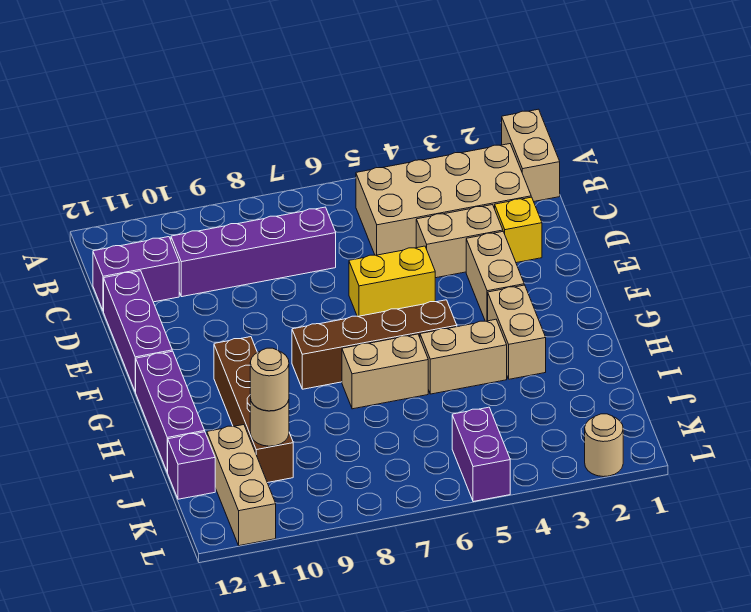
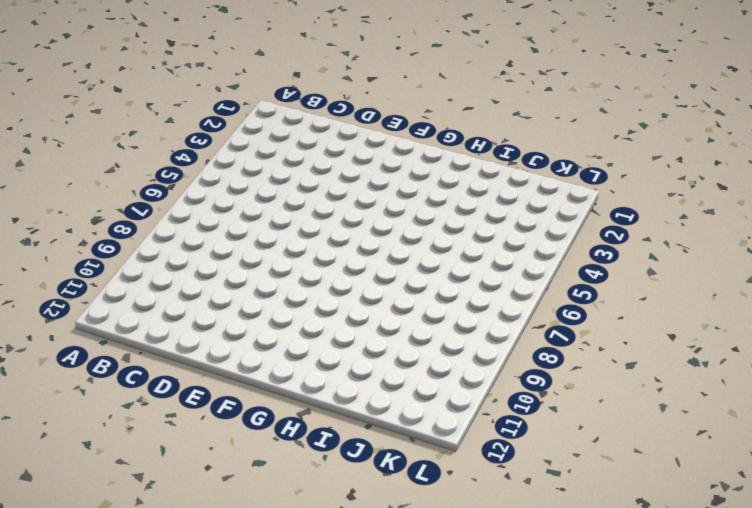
none -> tan 1x2 brick [502,109,560,201]
none -> tan 2x4 brick [356,144,531,255]
none -> purple 1x4 brick [171,207,336,297]

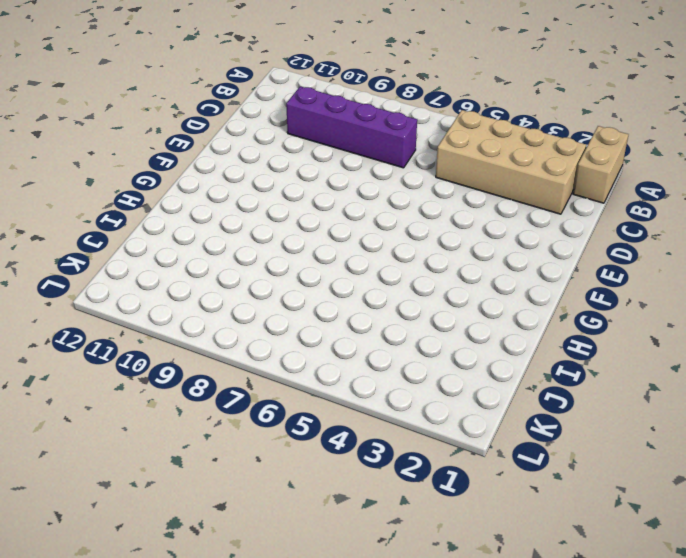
none -> purple 1x2 brick [93,237,179,311]
none -> yellow 1x1 brick [495,197,542,263]
none -> tan 1x2 brick [416,205,503,278]

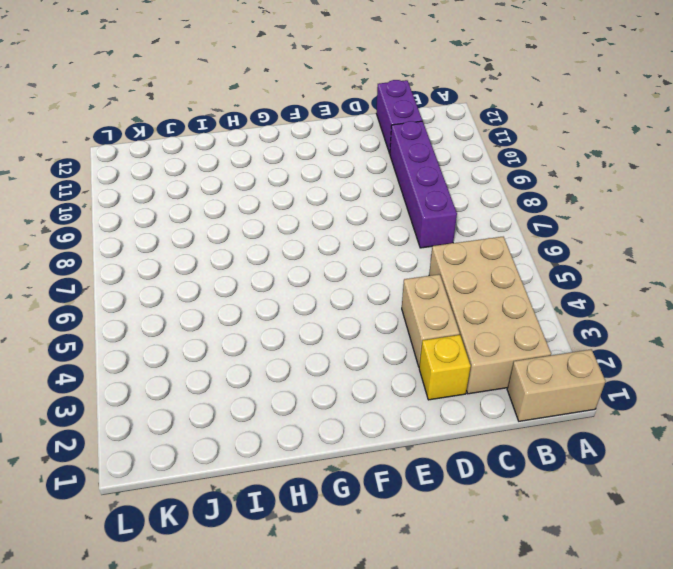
none -> purple 1x3 brick [104,271,172,392]
none -> tan 1x2 brick [466,232,524,321]
none -> yellow 1x2 brick [349,246,435,316]

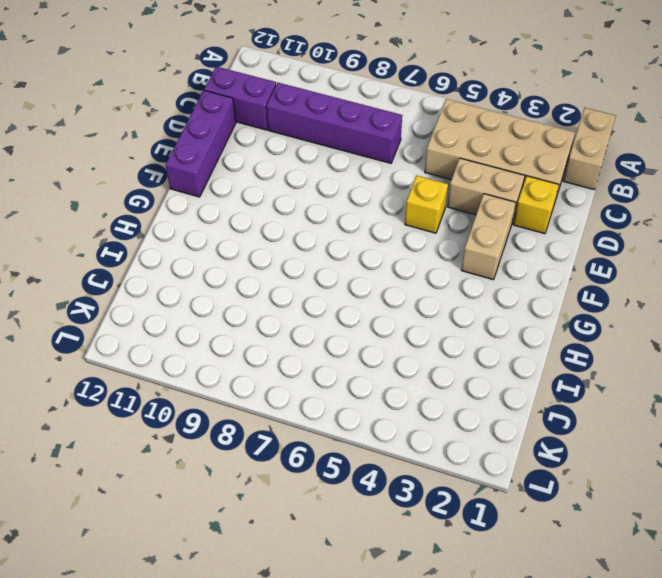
yellow 1x1 brick [405,176,448,233] -> yellow 1x2 brick [349,246,435,316]
none -> tan 1x2 brick [488,285,546,379]
none -> brown 1x4 brick [292,300,457,389]
none -> brown 1x4 brick [214,337,293,483]

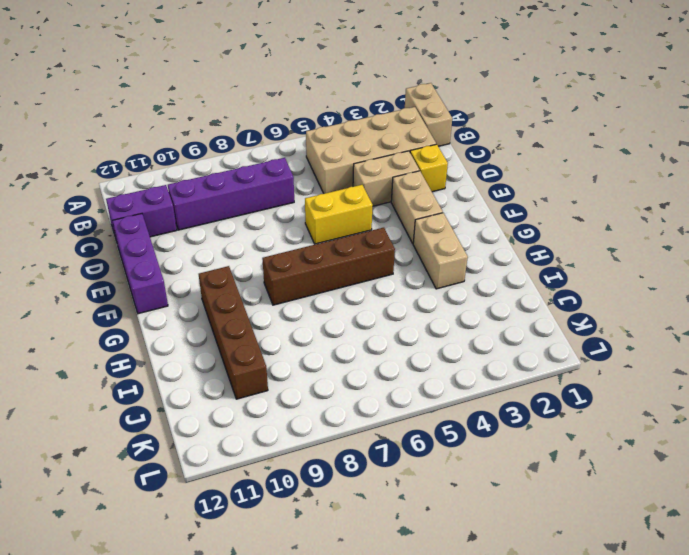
none -> purple 1x3 brick [136,351,205,472]
none -> tan 1x2 brick [420,319,507,394]
none -> tan 1x2 brick [342,334,428,409]

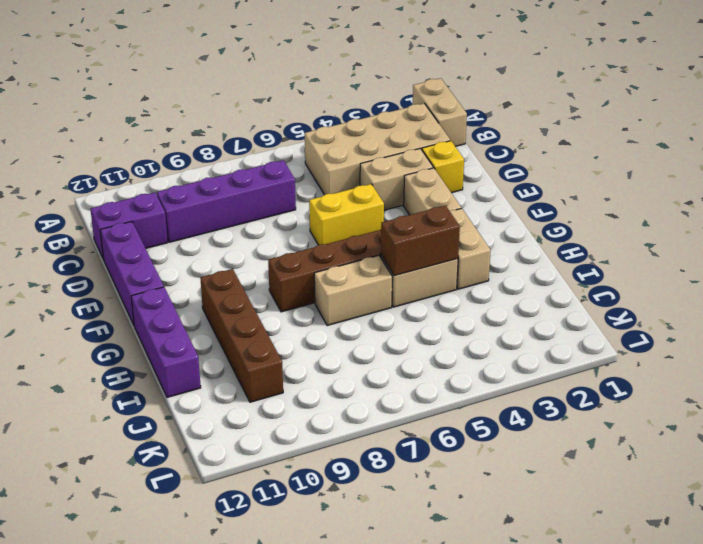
brown 1x2 brick [381,206,460,276] -> none
none -> tan 1x3 brick [207,425,276,546]
none -> purple 1x1 brick [167,432,215,499]
none -> purple 1x2 brick [452,407,510,502]

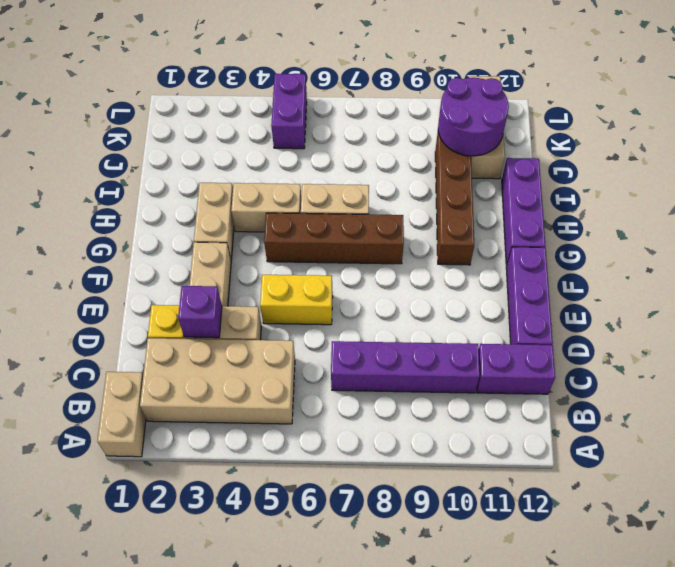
purple 1x1 brick [178,286,222,338] -> purple 1x1 brick moved to [167,432,215,499]
purple 2x2 round brick [438,78,509,156] -> tan 1x1 round brick [250,398,289,446]
none -> tan 1x1 round brick [585,414,623,477]
none -> tan 1x1 round brick [250,348,289,411]

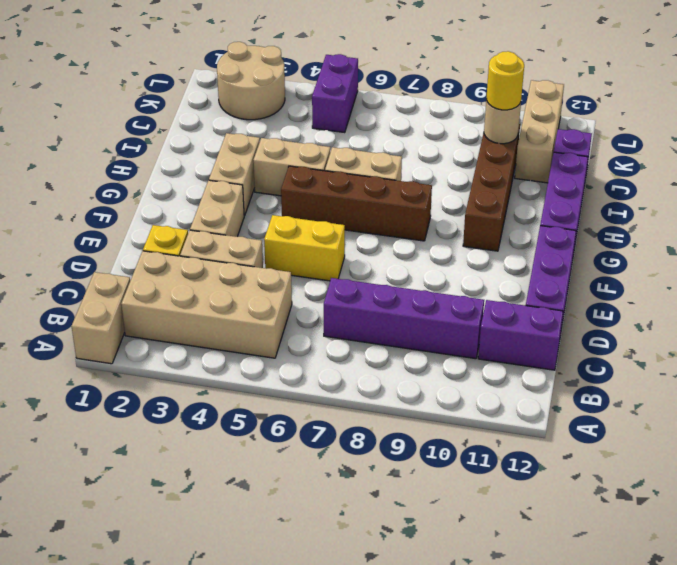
yellow 1x1 round brick [486,51,524,110] -> tan 1x1 round brick [250,348,289,411]
tan 2x2 round brick [217,42,285,120] -> tan 1x1 round brick [585,414,623,477]

